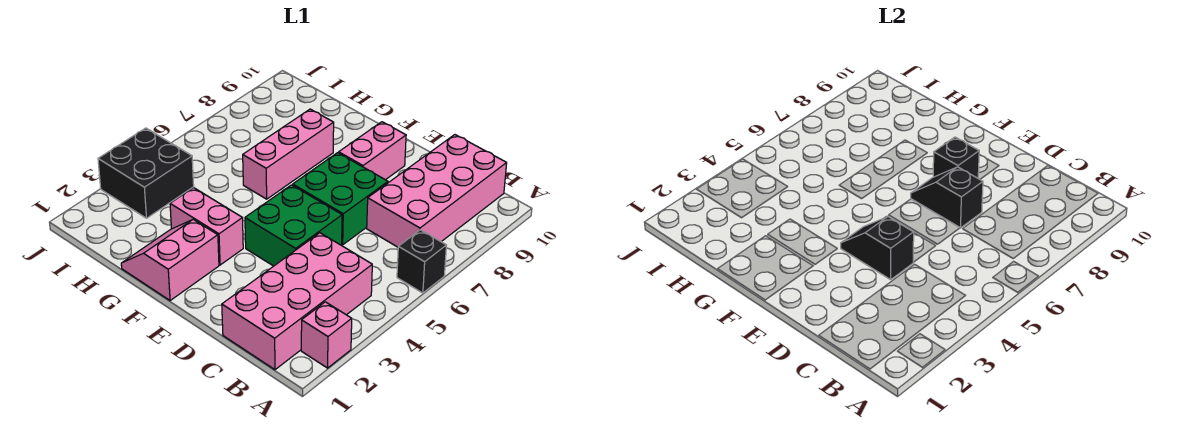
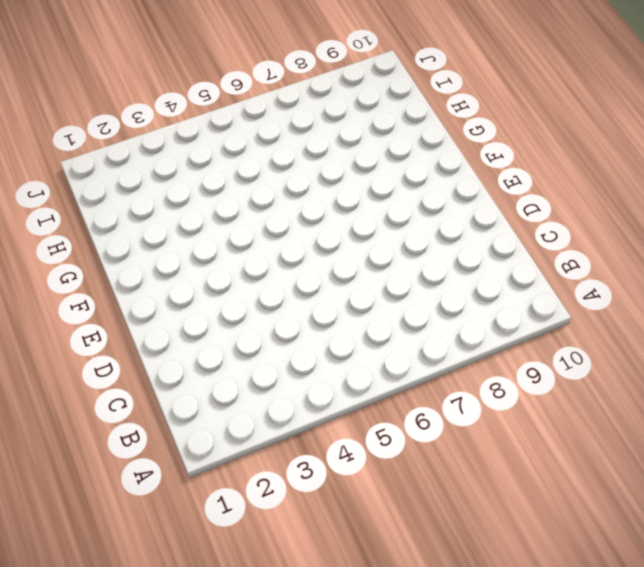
none -> pink 1x1 brick [301,302,352,368]
none -> black 1x1 brick [397,230,446,293]
none -> pink 2x4 brick [222,233,372,370]

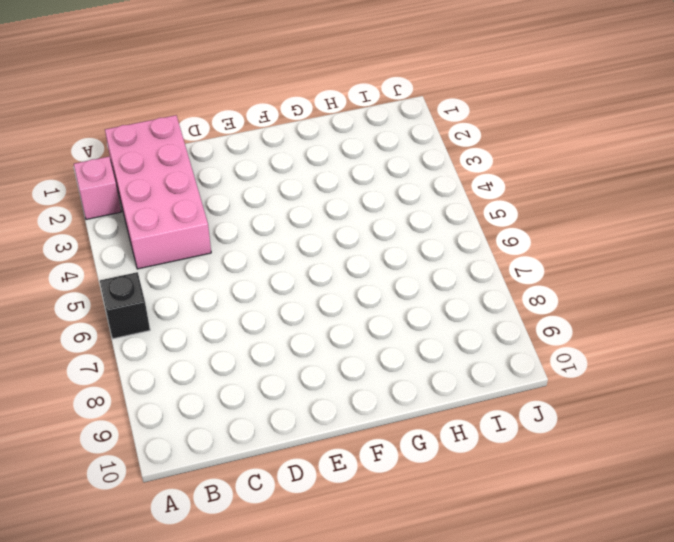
none -> pink 2x4 brick [367,135,507,247]
none -> green 2x2 brick [245,185,342,266]
none -> green 2x2 brick [293,153,388,245]

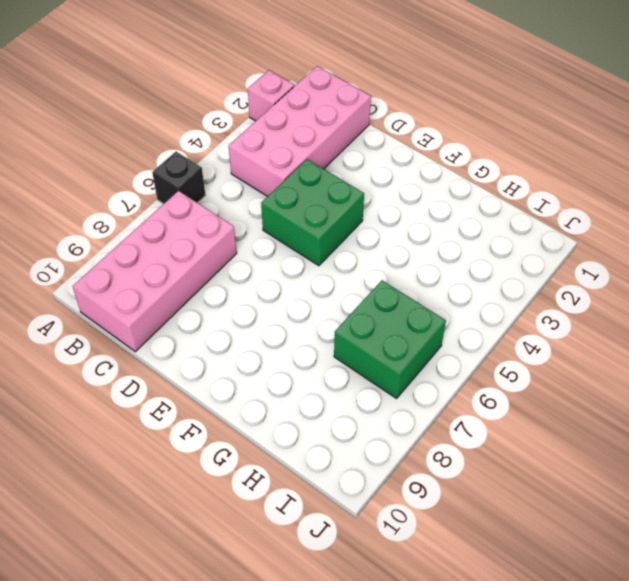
green 2x2 brick [334,281,446,398] -> green 2x2 brick moved to [293,153,388,245]
none -> pink 1x2 brick [339,122,406,180]
none -> pink 2x2 slope [121,220,219,301]
none -> pink 1x2 brick [170,188,243,265]

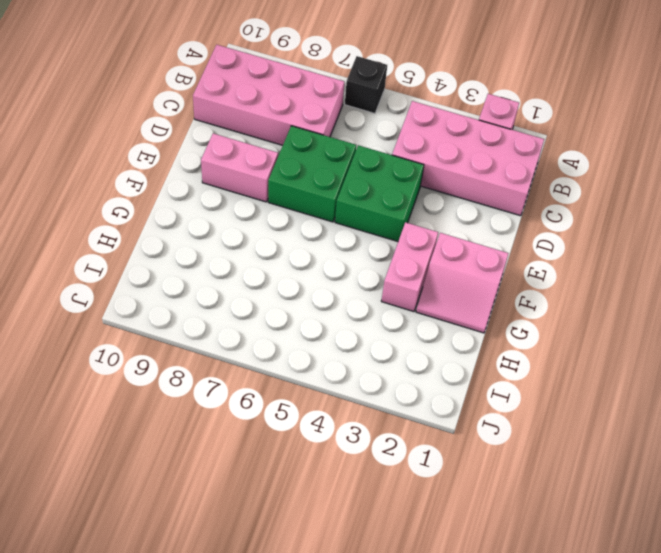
none -> pink 1x3 brick [243,109,334,199]
none -> black 2x2 brick [98,128,194,218]
none -> black 1x2 slope [841,217,914,280]

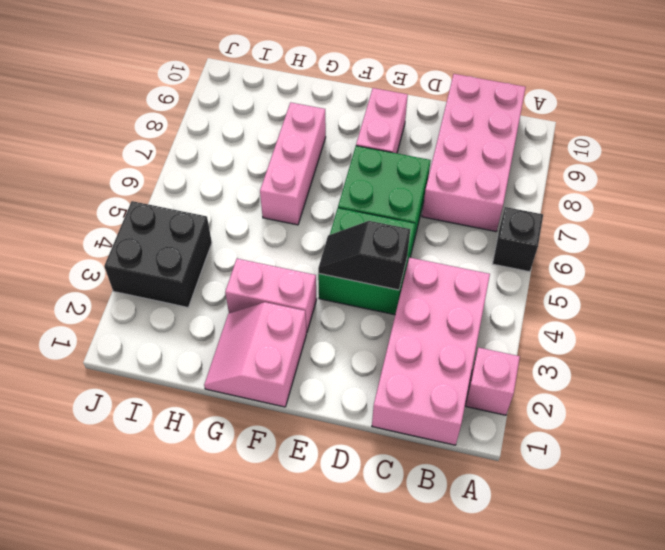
none -> black 1x2 slope [911,167,983,228]
none -> black 1x1 brick [933,137,979,178]

